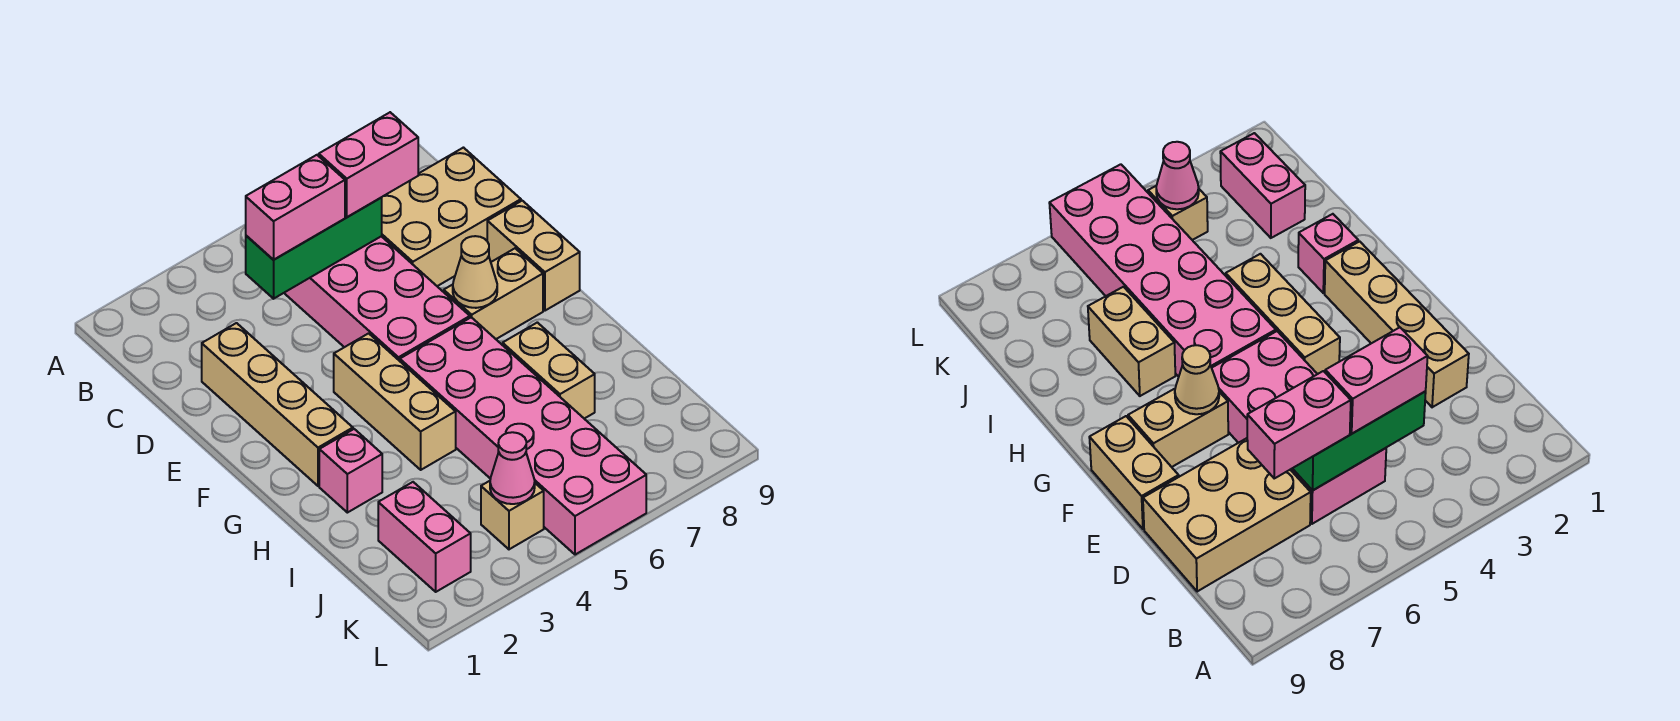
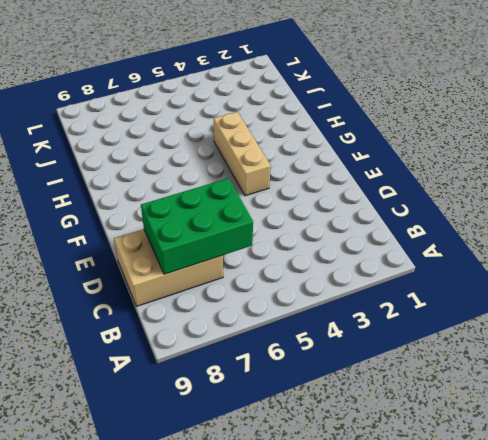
green 2x3 brick [141,178,253,274] -> green 1x3 brick [246,198,382,299]
none -> pink 2x4 brick [285,236,470,361]
none -> tan 1x4 brick [202,323,353,486]
none -> tan 1x2 brick [487,201,580,311]

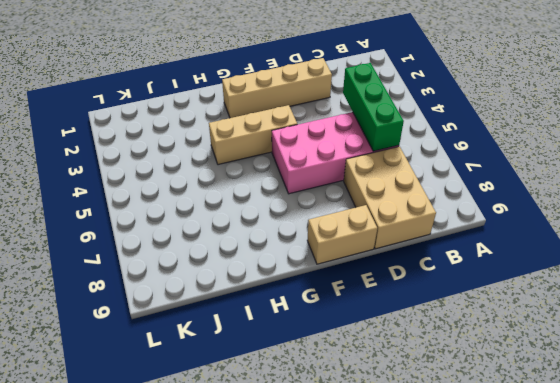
none -> tan 1x2 brick [444,248,543,339]
none -> pink 2x6 brick [400,317,646,555]
none -> pink 1x1 brick [319,429,382,513]

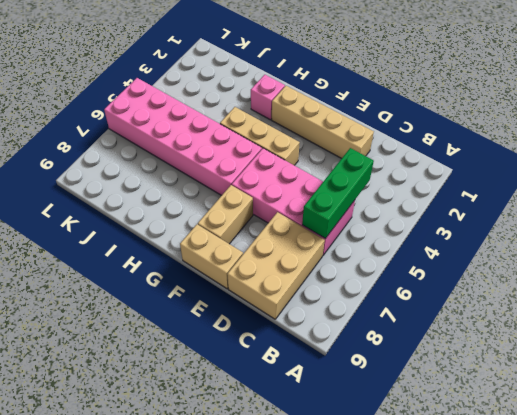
none -> tan 1x2 brick [503,322,595,419]
none -> pink 1x2 brick [378,482,471,592]
none -> tan 1x1 brick [481,481,544,549]

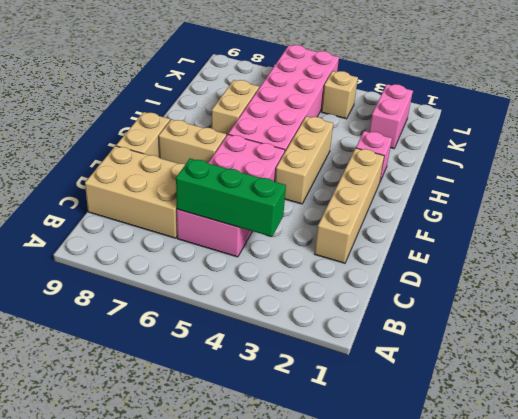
none -> tan 1x1 cone [453,236,497,308]
none -> pink 1x1 cone [490,432,535,504]
none -> pink 1x2 brick [246,155,345,260]

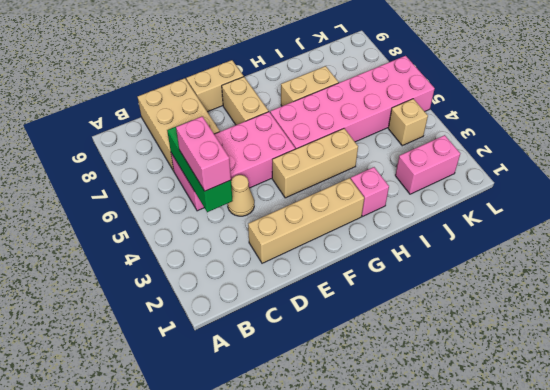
tan 1x1 cone [228,175,254,216] -> tan 1x1 cone moved to [453,236,497,308]
none -> pink 1x1 cone [490,432,535,504]
none -> pink 1x2 brick [319,112,418,217]

